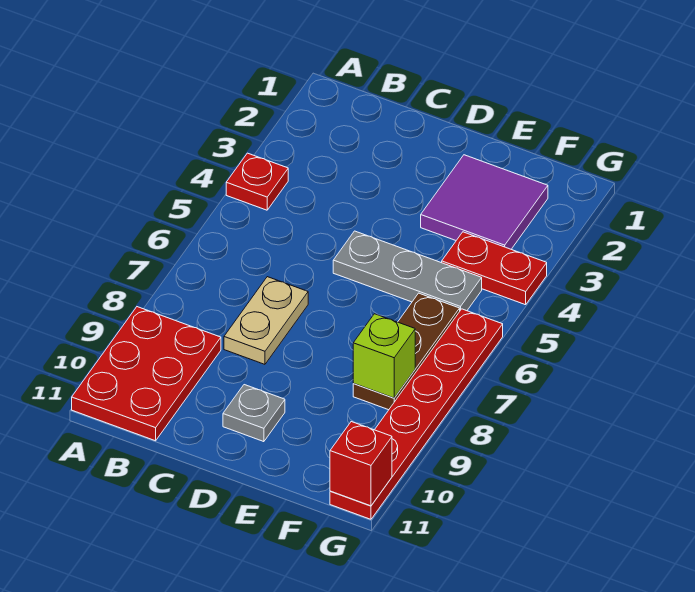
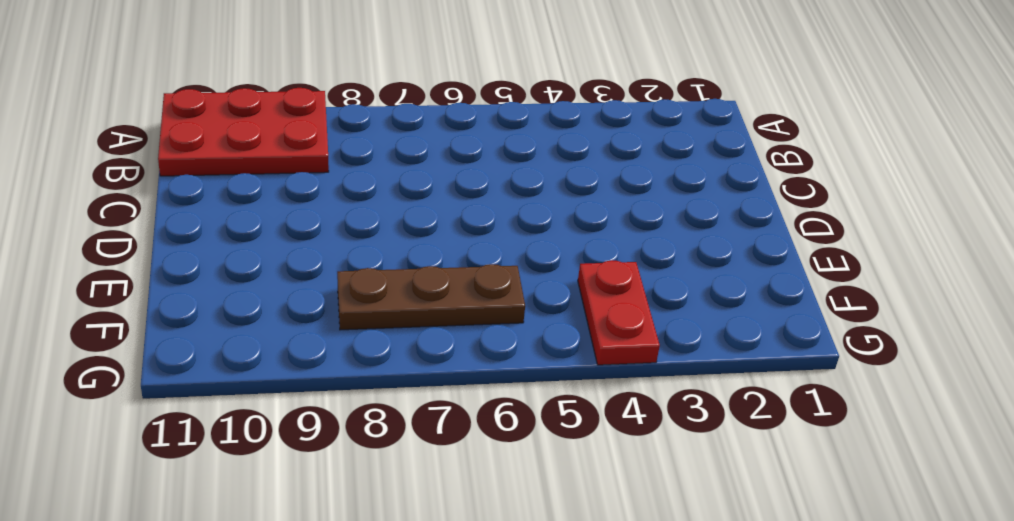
none -> red 1x1 plate [226,153,288,210]
none -> tan 1x2 plate [224,277,308,364]

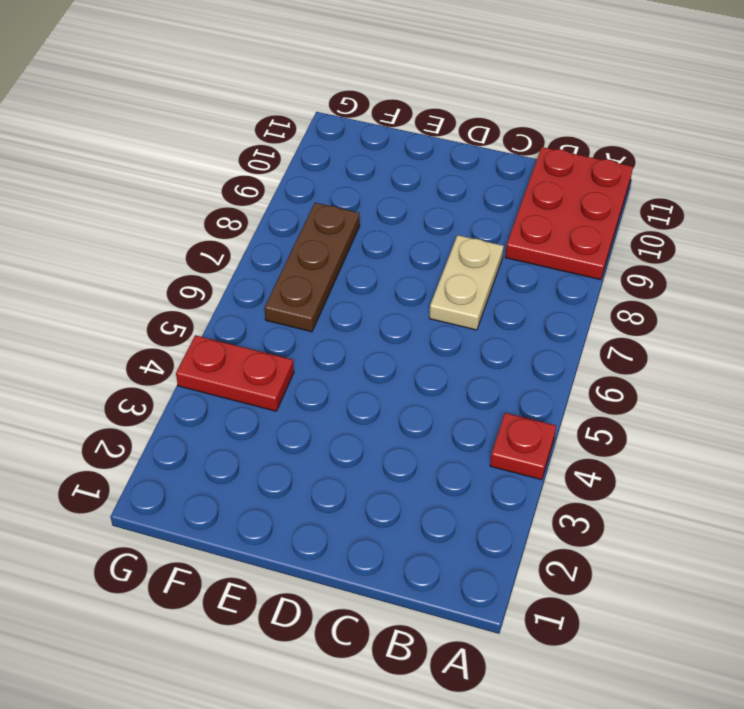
none -> grey 1x3 plate [333,231,482,311]
none -> grey 1x1 plate [223,385,285,442]

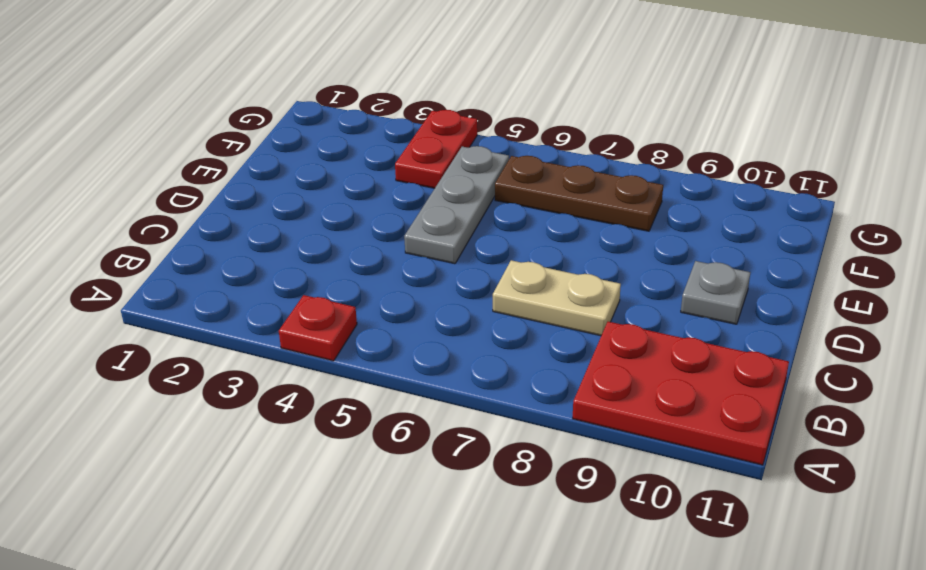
none -> purple 2x2 tile [421,155,548,249]
none -> red 1x6 plate [330,309,503,519]

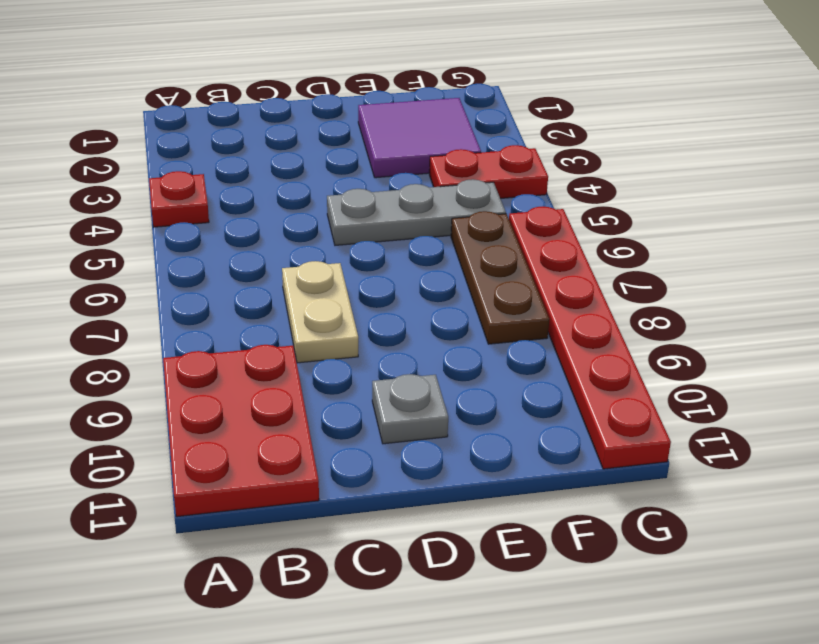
none -> lime 1x1 brick [353,314,415,398]
none -> red 1x1 brick [330,422,392,506]

